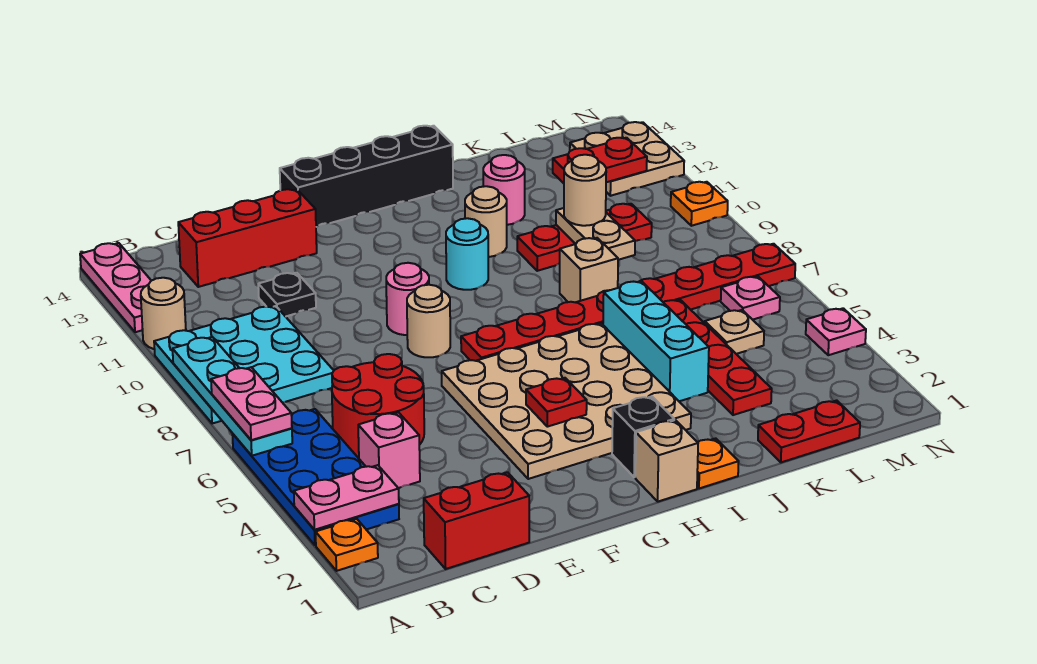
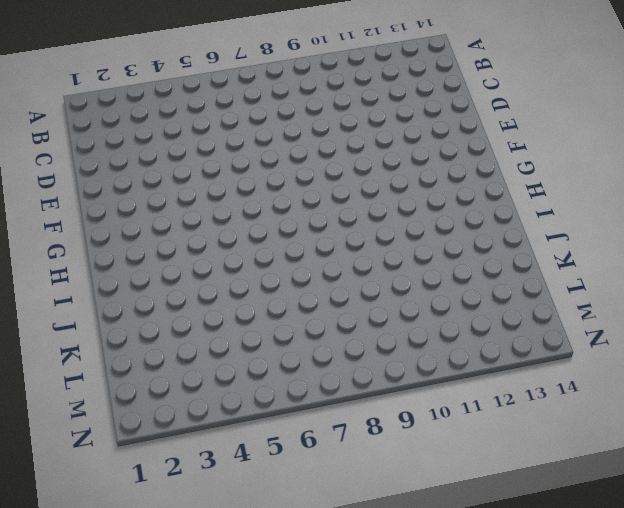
none -> orange 1x1 plate [316,519,378,571]
none -> blue 2x4 plate [232,409,399,545]
none -> cyan 3x3 plate [154,306,334,424]
none -> tan 1x1 round brick [141,278,186,349]

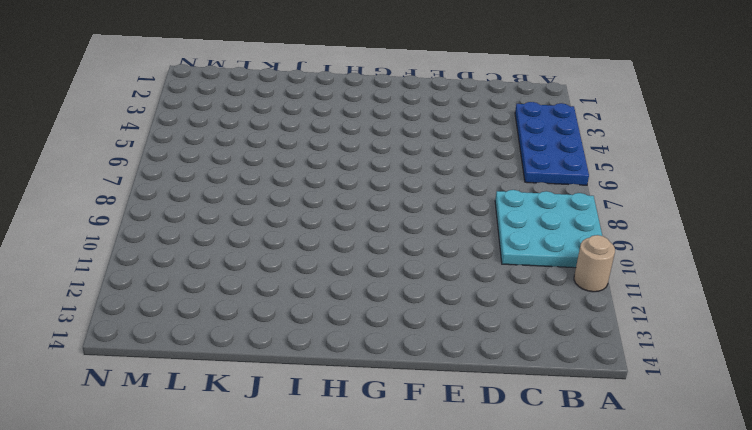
none -> orange 1x1 plate [316,519,378,571]
none -> pink 1x3 plate [80,243,151,332]
none -> red 1x2 brick [424,472,529,569]
none -> pink 1x1 brick [358,413,420,488]

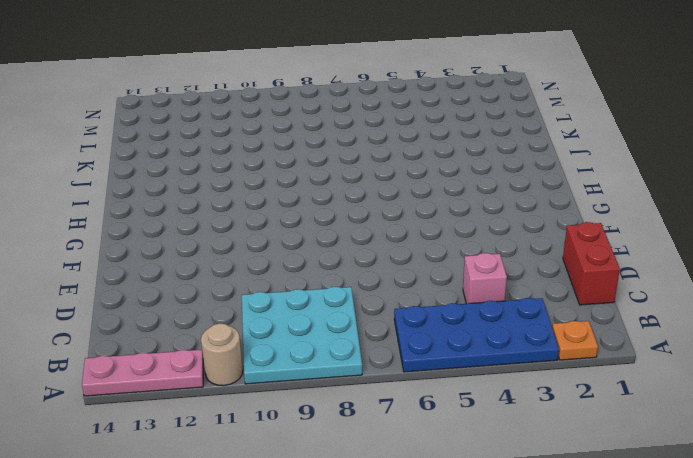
none -> red 2x2 round brick [332,354,424,458]
none -> red 1x3 brick [178,189,317,287]
none -> black 1x1 plate [258,273,316,317]
none -> tan 4x4 plate [442,323,691,479]

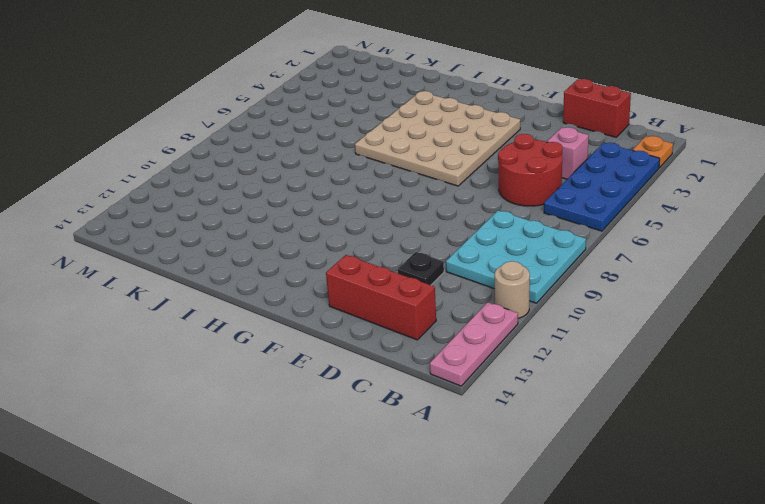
none -> tan 1x1 round brick [407,285,450,357]
none -> pink 1x1 round brick [386,263,429,335]
none -> black 1x4 brick [280,126,453,227]
none -> red 1x8 plate [461,244,795,361]

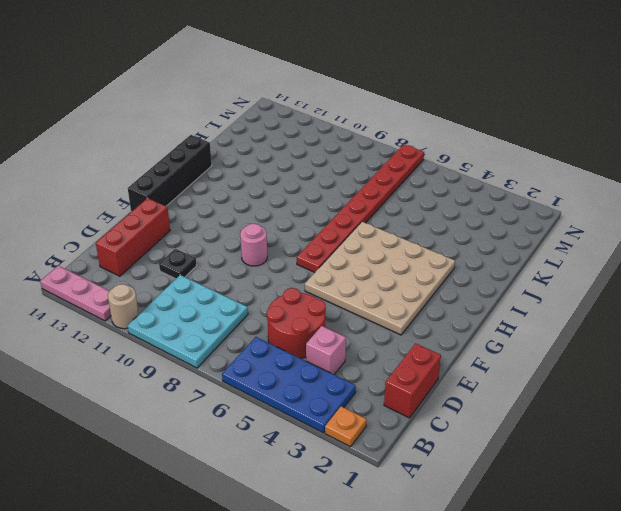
none -> tan 1x1 round brick [407,285,450,357]
none -> tan 1x1 brick [635,420,698,502]
none -> black 1x1 brick [612,396,674,477]
none -> cyan 1x1 round brick [446,218,488,290]

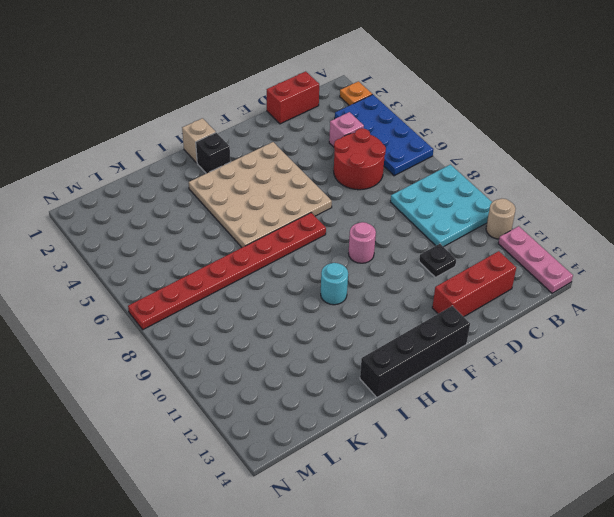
none -> tan 1x1 round brick [407,285,450,357]
none -> orange 1x1 plate [697,438,739,488]
none -> tan 1x1 round brick [465,186,507,257]
none -> cyan 1x3 brick [603,281,709,401]

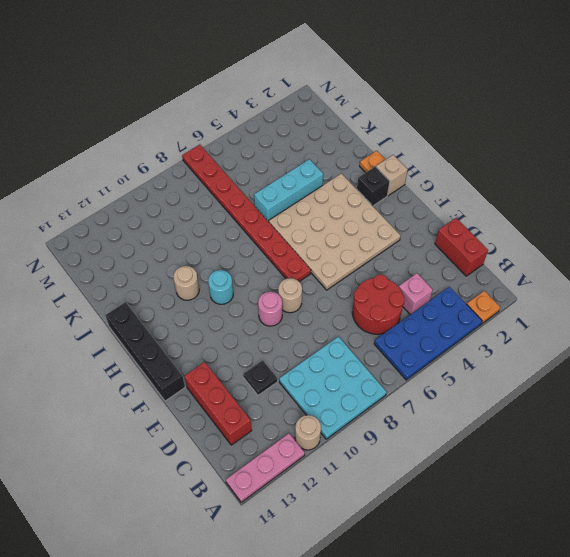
none -> tan 1x1 brick [560,238,618,302]
none -> red 1x3 plate [517,204,652,271]
none -> pink 1x1 round brick [483,155,525,225]
none -> red 1x2 plate [758,400,860,462]

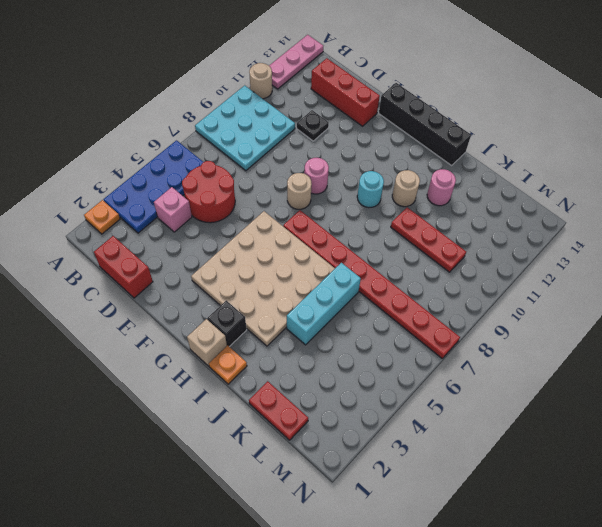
none -> tan 1x1 brick [560,238,618,302]
none -> red 1x4 plate [663,300,772,415]
none -> tan 1x1 plate [705,310,764,354]
none -> pink 1x1 plate [721,277,780,320]

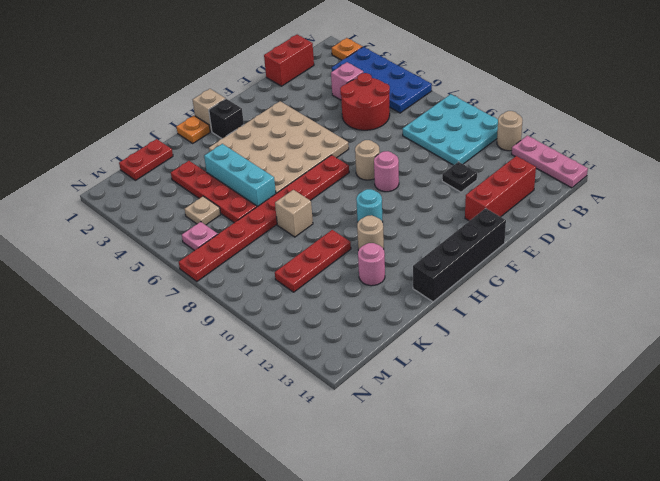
none -> tan 2x2 plate [570,122,684,196]
none -> pink 1x1 plate [806,308,866,355]
none -> orange 1x1 plate [671,182,728,226]
none -> pink 1x2 plate [294,465,399,530]

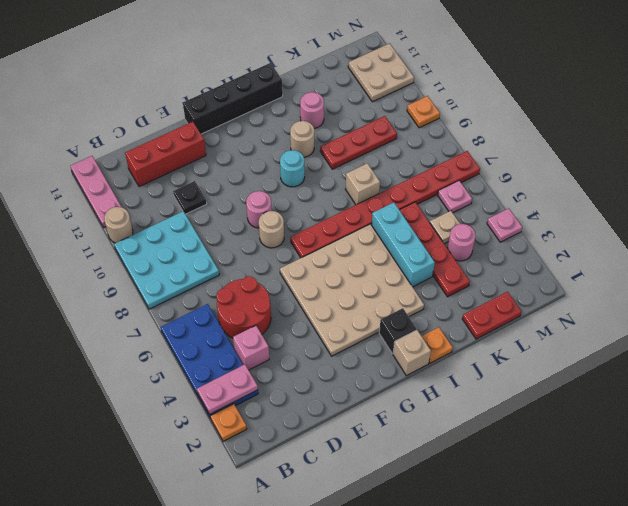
pink 1x1 round brick [448,224,475,261] -> none
none -> red 1x2 brick [424,472,529,569]
none -> cyan 1x4 plate [173,337,292,456]
none -> red 1x1 plate [526,378,587,427]
none -> tan 1x2 plate [556,208,635,260]

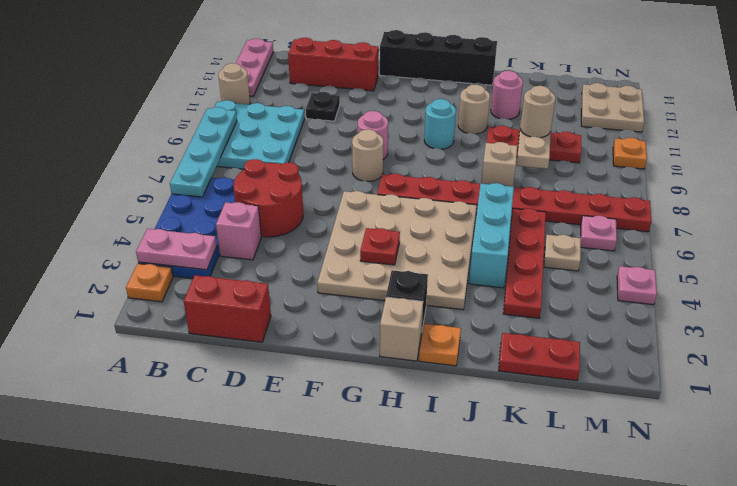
none -> red 1x2 plate [553,138,647,183]
none -> pink 1x2 plate [211,367,292,440]

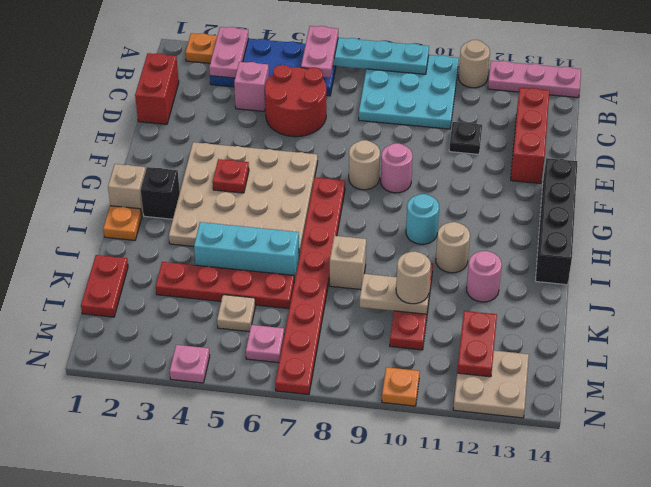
pink 1x2 plate [301,26,338,78] -> pink 1x2 plate turned to [211,367,292,440]

